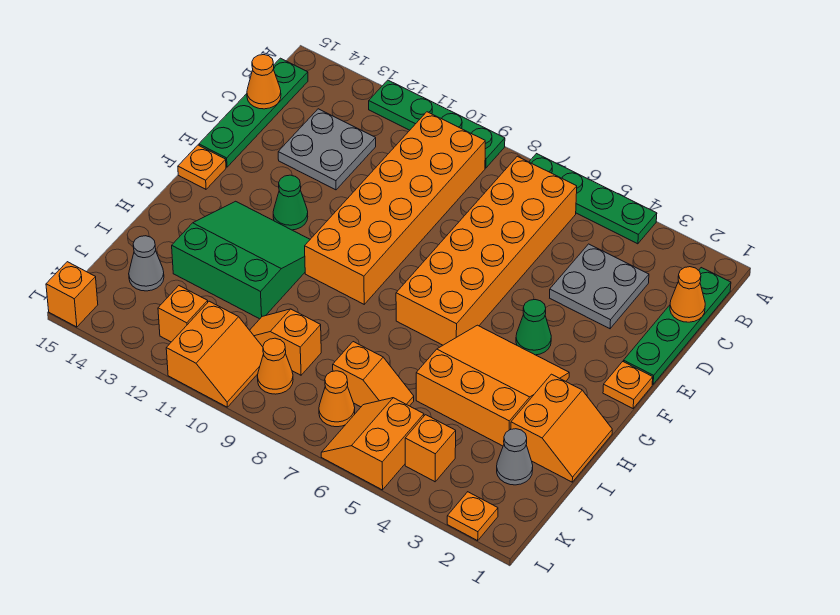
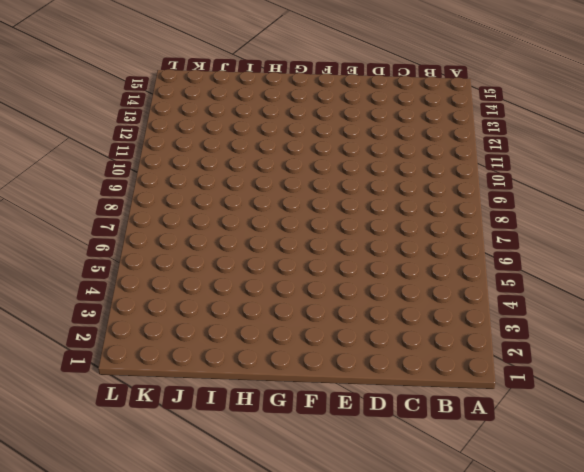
none -> green 1x4 plate [529,154,657,244]
none -> green 1x4 plate [369,80,505,168]
none -> green 1x4 plate [624,268,731,384]

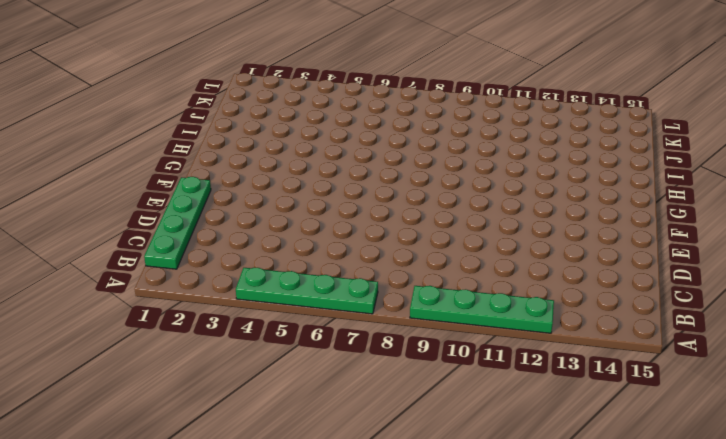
none -> orange 2x6 brick [396,156,577,345]
none -> orange 2x6 brick [305,112,485,304]
none -> green 1x4 plate [199,58,308,167]

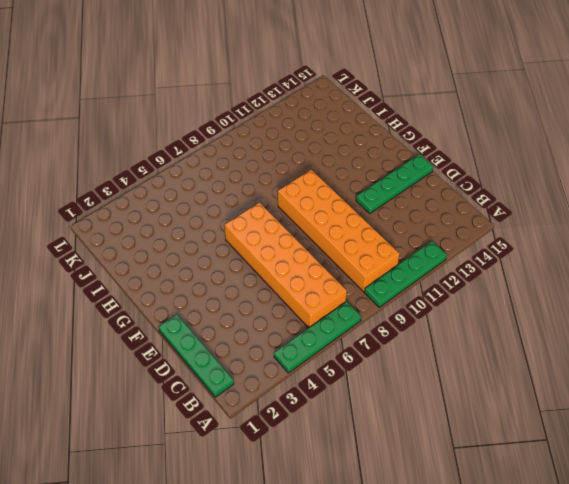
green 1x4 plate [356,154,433,213] -> green 1x4 plate turned to [199,58,308,167]
none -> grey 2x2 plate [550,244,649,329]
none -> grey 2x2 plate [278,109,376,190]
none -> orange 1x1 plate [603,362,653,408]

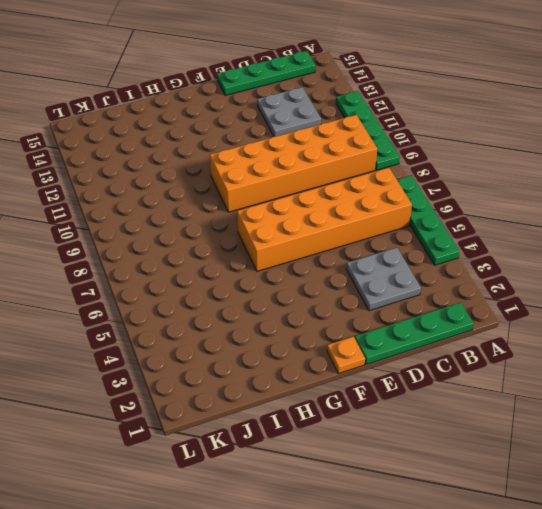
none -> green 1x1 cone [516,300,551,355]
none -> green 1x1 cone [273,175,308,230]
none -> orange 1x1 plate [178,145,226,189]

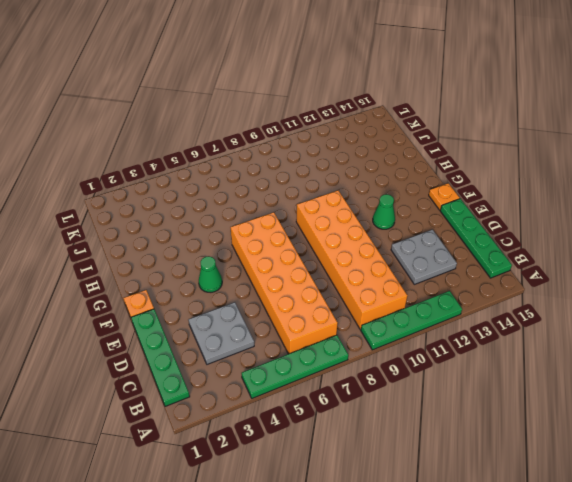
none -> orange 3x3 slope [416,325,569,446]
none -> green 3x3 slope [172,201,310,319]
none -> orange 2x2 slope [511,374,612,482]

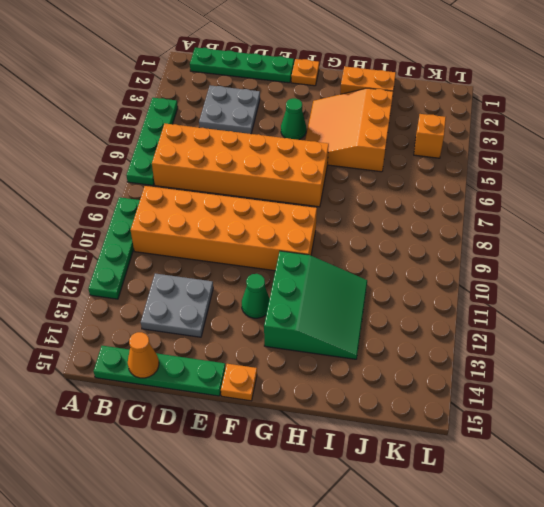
green 3x3 slope [264,251,367,359] -> green 3x3 slope turned to [172,201,310,319]
none -> grey 1x1 cone [497,429,533,485]
none -> orange 1x2 slope [333,342,414,407]
none -> orange 1x2 slope [250,309,321,375]

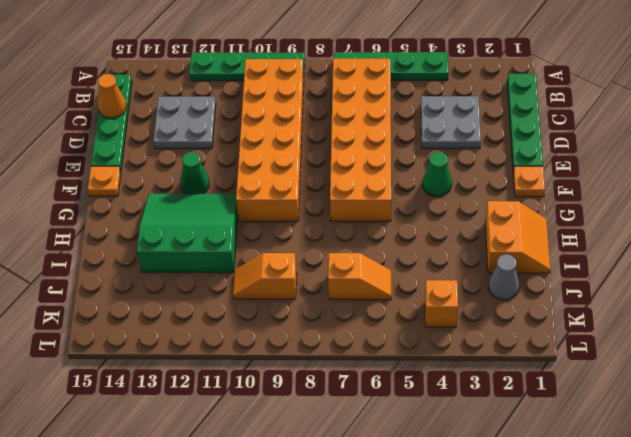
none -> orange 3x3 slope [416,325,569,446]
none -> grey 1x1 cone [129,236,164,291]
none -> orange 2x2 slope [321,398,424,490]

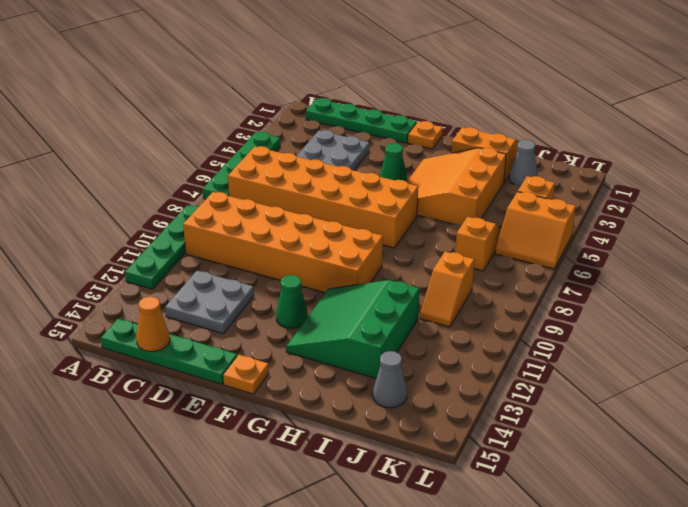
none -> orange 1x1 cone [319,371,355,427]
none -> orange 1x1 cone [257,338,293,394]
none -> orange 2x2 slope [166,301,264,407]

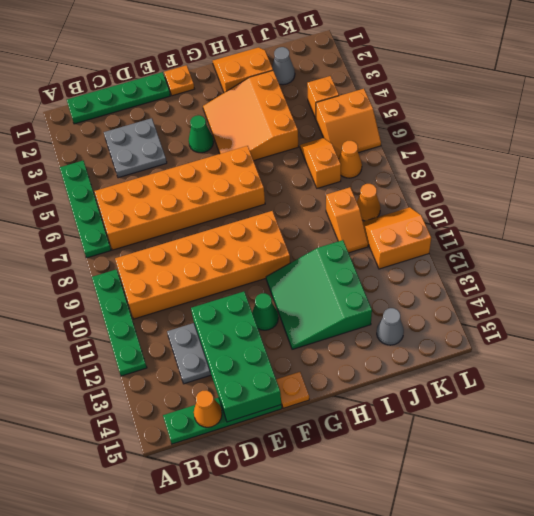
green 2x4 brick [191,292,281,422] -> none
none -> orange 1x1 brick [158,286,208,342]
none -> orange 1x1 plate [447,492,498,541]
none -> orange 1x1 brick [46,262,98,327]

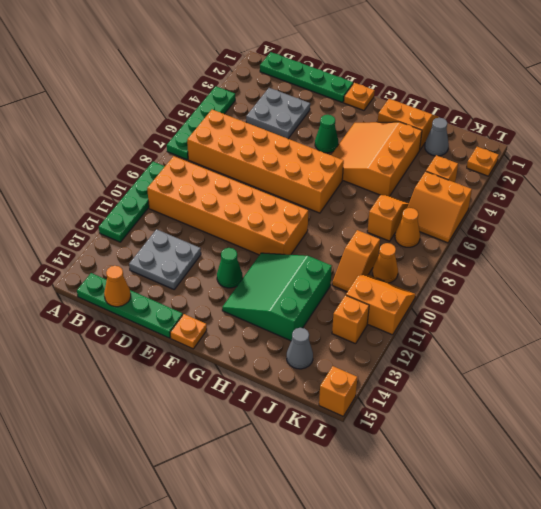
none -> orange 1x1 cone [670,267,705,322]

